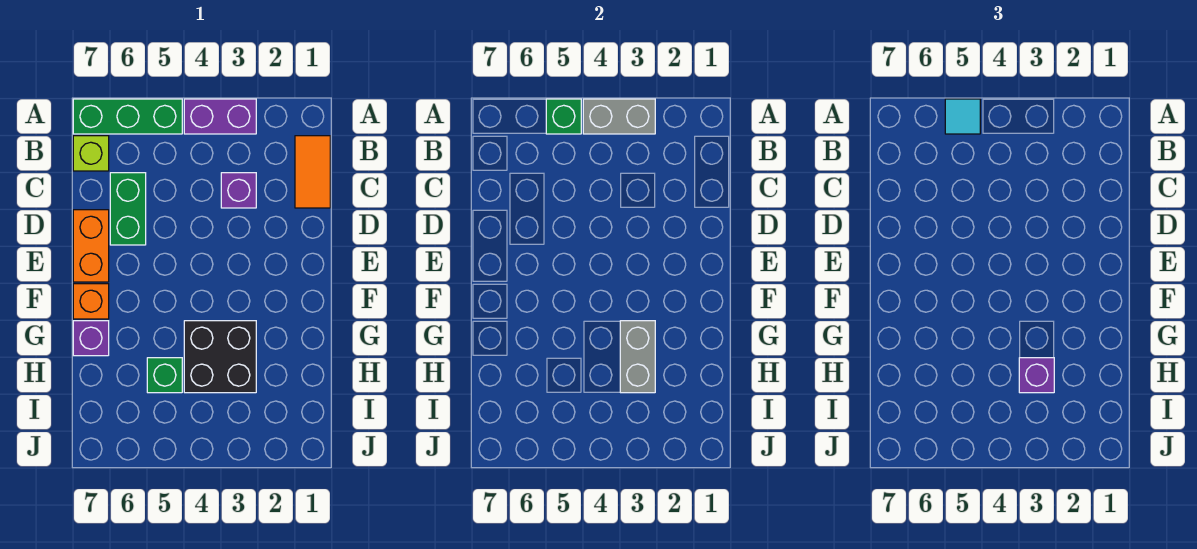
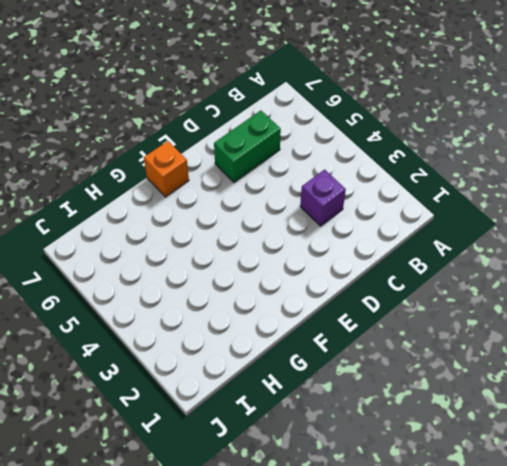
none -> purple 1x2 brick [184,99,256,134]
none -> green 1x3 brick [73,99,182,134]
none -> orange 1x2 tile [295,136,330,208]

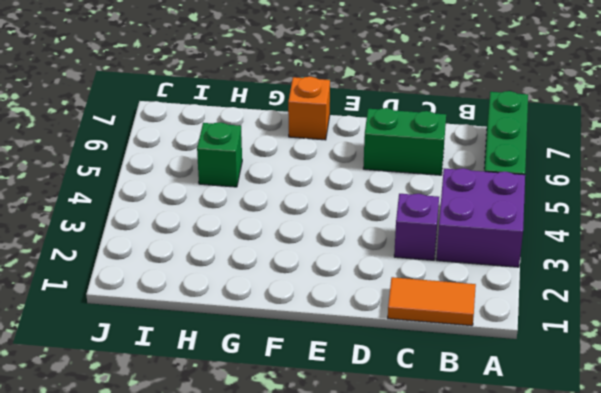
purple 2x2 brick [436,168,525,267] -> purple 1x2 brick [184,99,256,134]
none -> lime 1x1 brick [73,136,109,171]
none -> orange 1x2 brick [73,210,109,282]
none -> black 2x2 brick [184,321,256,393]

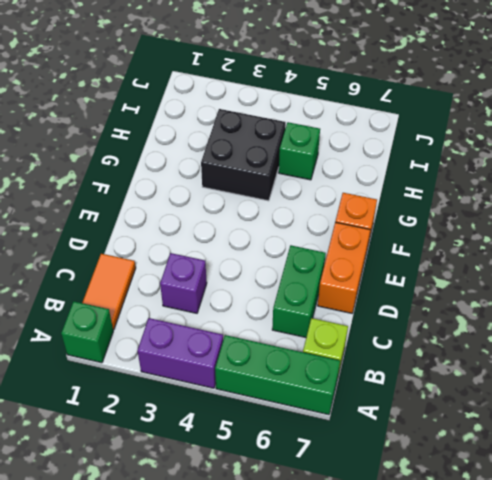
green 1x1 brick [61,301,113,363] -> green 1x1 brick moved to [546,99,581,134]
none -> purple 1x1 brick [73,321,109,356]
none -> grey 1x2 brick [583,99,655,134]
none -> grey 1x2 brick [620,321,655,393]

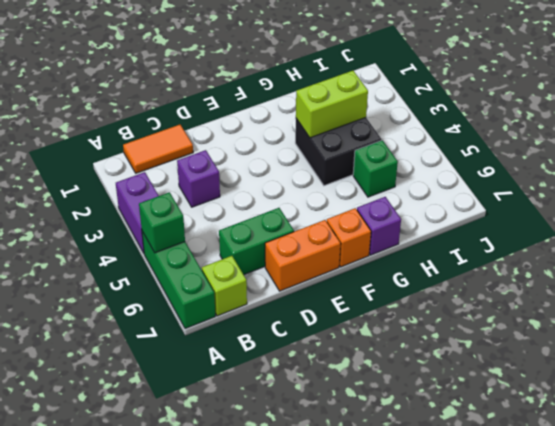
lime 1x2 brick [296,71,368,138] -> grey 1x2 brick [620,321,655,393]
none -> grey 1x2 brick [583,99,655,134]
none -> cyan 1x1 tile [945,99,980,134]
none -> purple 1x1 brick [1019,358,1054,393]

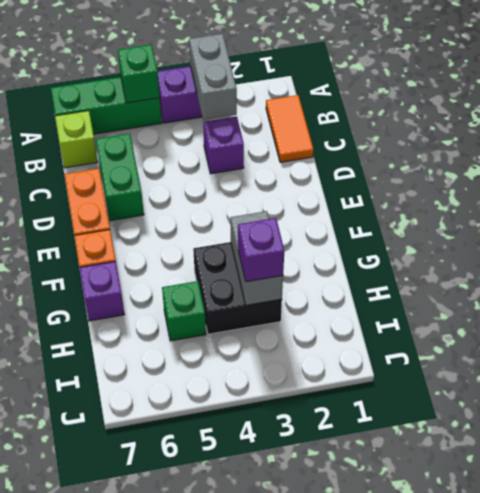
grey 1x2 brick [189,34,237,120] -> grey 1x2 brick turned to [583,99,655,134]
none -> cyan 1x1 tile [945,99,980,134]

